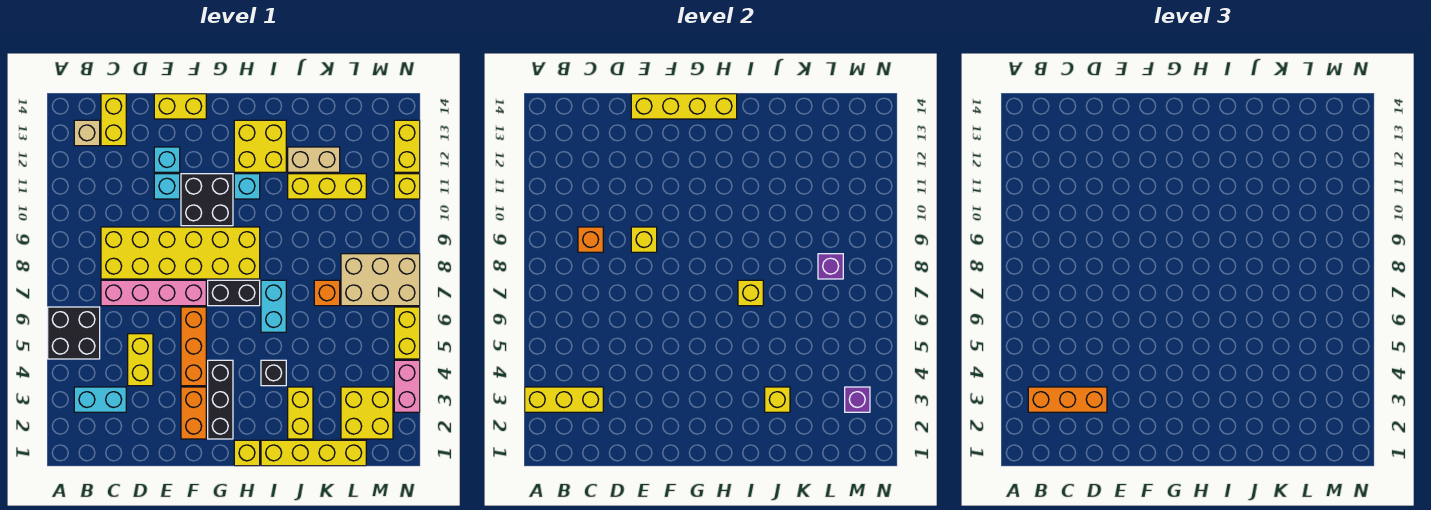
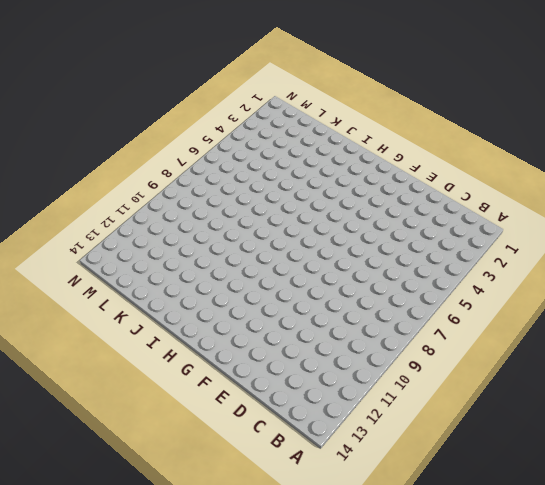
none -> black 2x2 brick [48,307,100,359]
none -> cyan 1x2 brick [74,387,126,412]
none -> tan 1x1 brick [74,120,100,146]
none -> pink 1x4 brick [101,280,206,306]

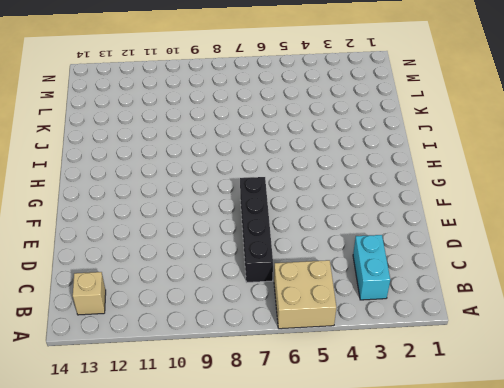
tan 2x2 brick [274,260,336,329] -> black 2x2 brick [48,307,100,359]
black 1x4 brick [240,177,273,282] -> pink 1x4 brick [101,280,206,306]
none -> yellow 2x6 brick [101,227,260,279]
none -> yellow 1x2 brick [101,94,126,146]
none -> yellow 1x2 brick [128,334,153,386]
none -> cyan 1x1 brick [154,174,180,199]

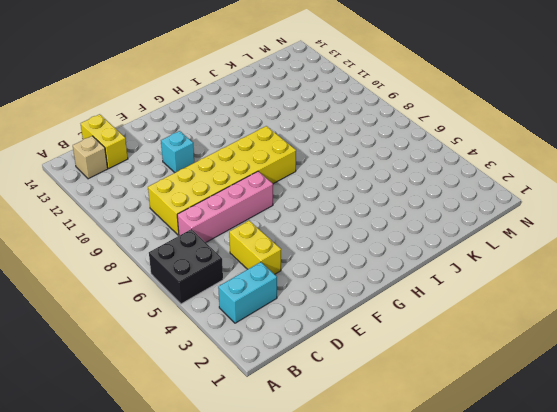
none -> cyan 1x1 brick [154,147,180,172]
none -> yellow 1x2 brick [154,94,206,119]
none -> orange 1x2 brick [181,387,206,439]
none -> orange 1x3 brick [181,307,206,386]

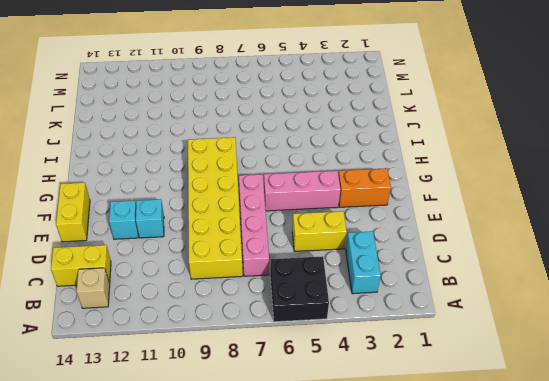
pink 1x3 brick [264,171,340,211] -> orange 1x3 brick [181,307,206,386]
none -> black 2x2 brick [181,174,233,226]
none -> black 1x3 brick [208,360,233,439]
none -> black 1x2 brick [208,280,260,306]
none -> yellow 1x1 brick [234,440,260,466]

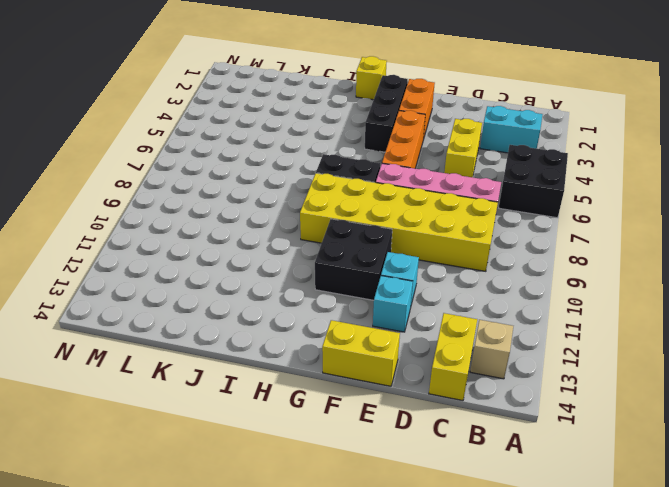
none -> cyan 1x1 brick [234,174,260,199]
none -> yellow 2x2 brick [234,120,286,172]
none -> yellow 1x4 brick [261,440,366,466]
none -> black 1x1 brick [261,360,286,386]

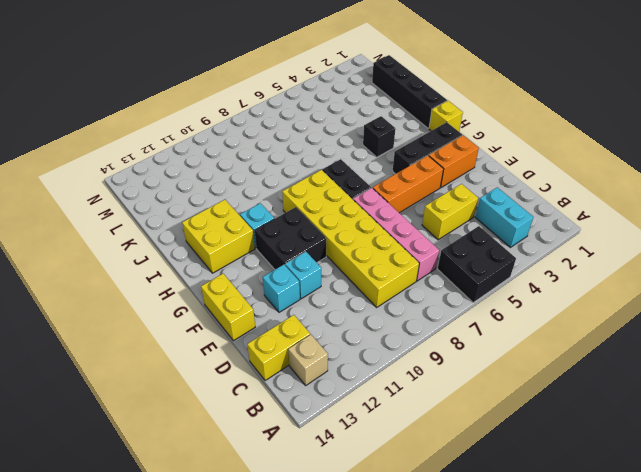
black 1x4 brick [372,55,447,128] -> yellow 1x4 brick [261,440,366,466]
none -> cyan 1x2 brick [261,280,286,332]
none -> yellow 1x2 brick [288,387,313,439]
none -> yellow 1x3 brick [288,174,366,199]
none -> tan 1x2 brick [288,147,340,172]

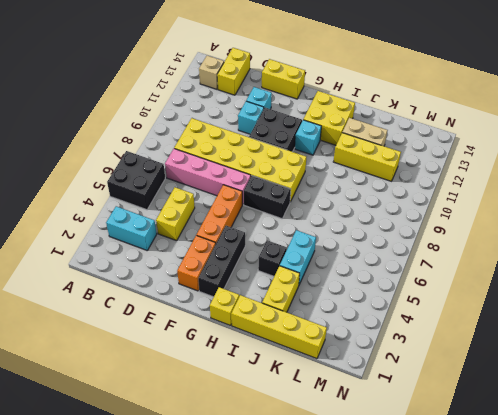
cyan 1x2 brick [280,230,316,285] -> cyan 1x2 brick moved to [261,280,286,332]
none -> orange 1x1 brick [314,280,340,306]
none -> yellow 2x2 brick [341,387,393,439]
none -> tan 2x3 brick [341,254,420,306]
none -> pink 1x2 brick [394,360,420,412]

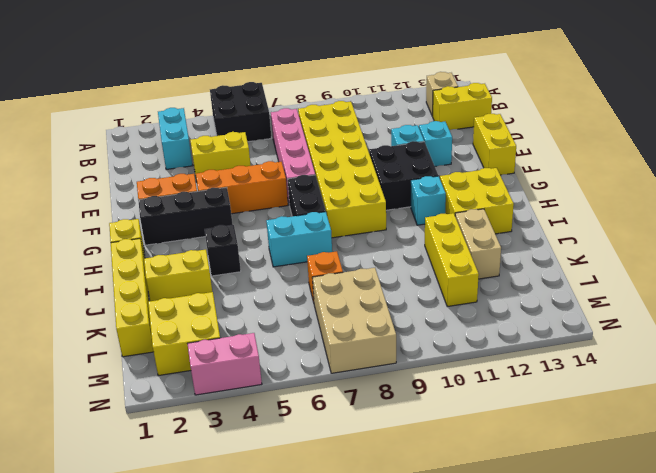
none -> yellow 1x2 brick [394,307,420,359]
none -> yellow 1x1 brick [394,174,420,199]
none -> yellow 1x2 brick [394,120,420,172]
none -> yellow 1x3 brick [525,387,603,412]

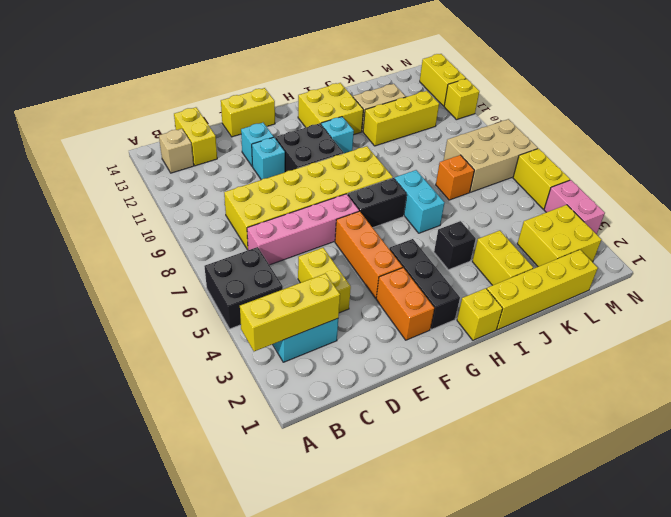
none -> orange 1x1 brick [578,227,603,252]
none -> yellow 1x1 brick [631,227,657,252]
none -> yellow 1x4 brick [631,94,737,119]
none -> yellow 1x1 brick [738,280,763,306]

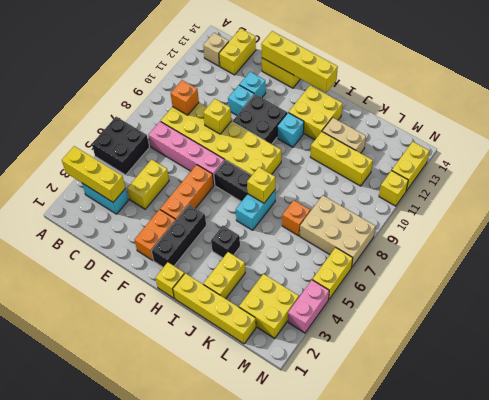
none -> yellow 1x1 brick [765,387,790,412]
none -> purple 1x1 brick [818,254,843,279]
none -> purple 1x1 brick [845,387,870,412]
none -> orange 1x3 brick [1028,387,1107,412]

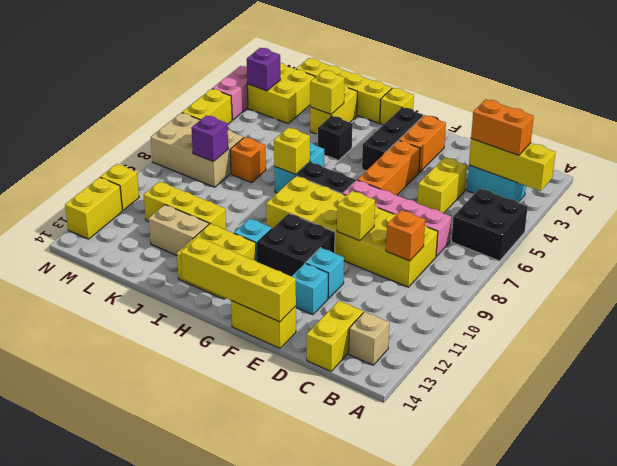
orange 1x2 brick [471,99,534,155] -> orange 1x3 brick [1028,387,1107,412]

